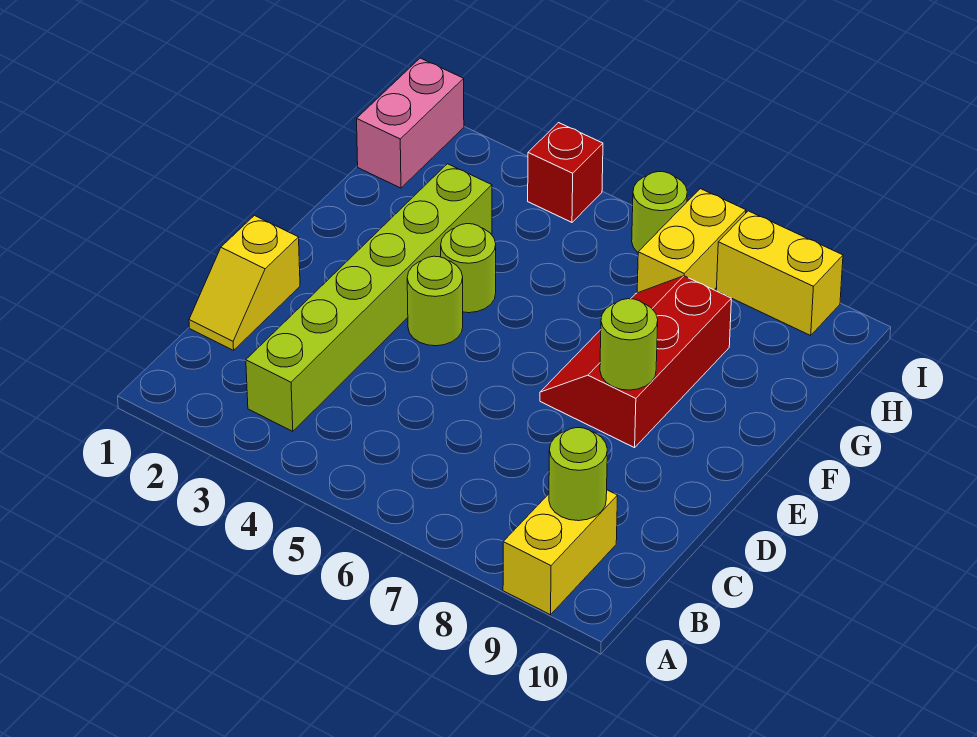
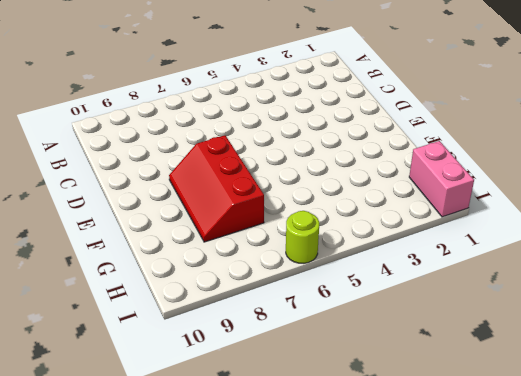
red 2x3 slope [169,135,264,242] -> red 2x3 slope turned to [540,276,731,448]
none -> yellow 1x2 brick [503,490,618,615]
none -> lime 1x6 brick [246,164,492,431]
none -> yellow 1x2 slope [189,216,300,350]

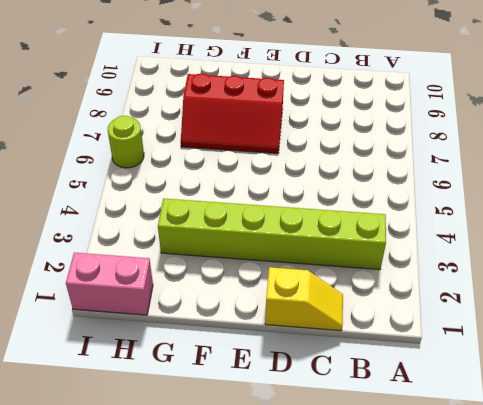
none -> yellow 1x2 brick [503,490,618,615]
none -> lime 1x1 round brick [407,256,463,346]
none -> lime 1x1 round brick [441,224,496,313]

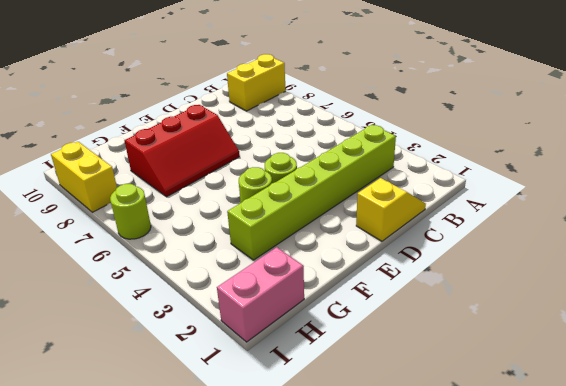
none -> yellow 1x2 brick [637,189,746,293]
none -> red 1x1 brick [528,123,603,222]
none -> lime 1x1 round brick [549,428,607,521]

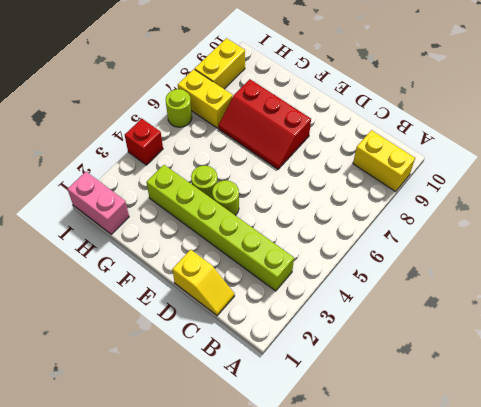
none -> lime 1x1 round brick [549,428,607,521]
none -> lime 1x1 round brick [600,299,658,390]

